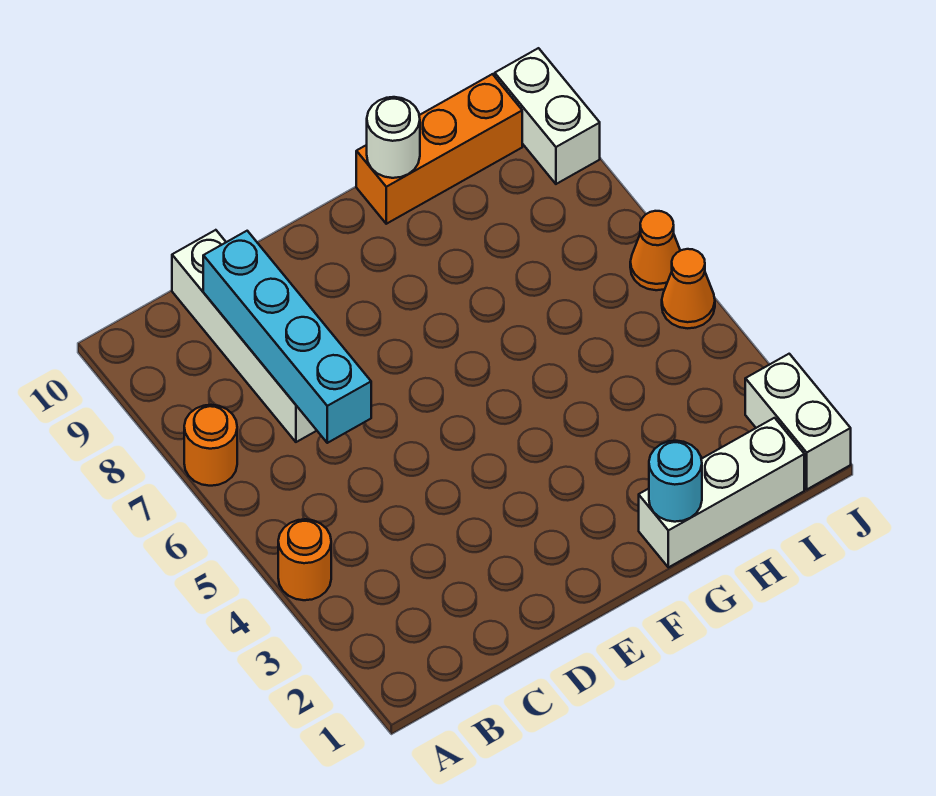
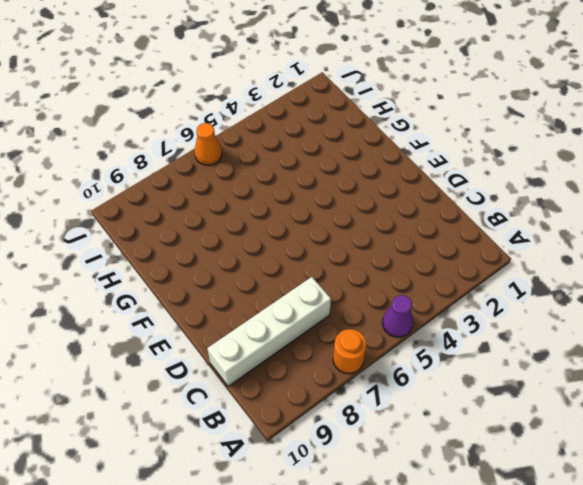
purple 1x1 cone [382,295,413,337] -> none
none -> orange 1x1 round brick [278,519,331,600]
none -> white 1x3 brick [639,418,804,567]
none -> orange 1x3 brick [356,74,522,224]

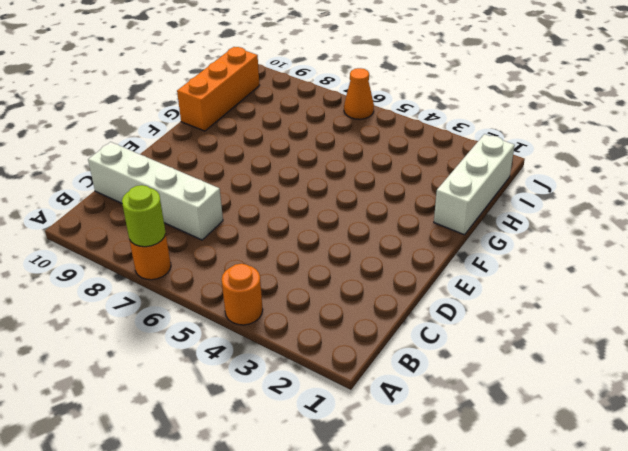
lime 1x1 round brick [122,185,166,247] -> none
none -> white 1x2 brick [745,354,851,489]
none -> orange 1x1 cone [662,249,715,328]
none -> white 1x2 brick [495,48,600,184]

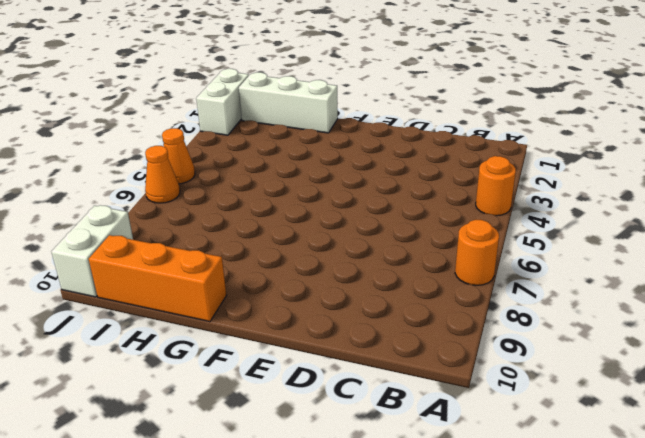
none -> white 1x4 brick [172,230,317,442]
none -> cyan 1x4 brick [203,231,371,443]
none -> cyan 1x1 round brick [649,441,702,522]

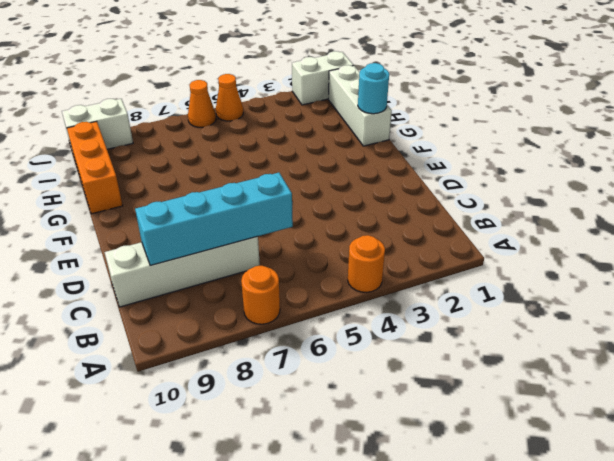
none -> white 1x1 round brick [367,97,420,178]

